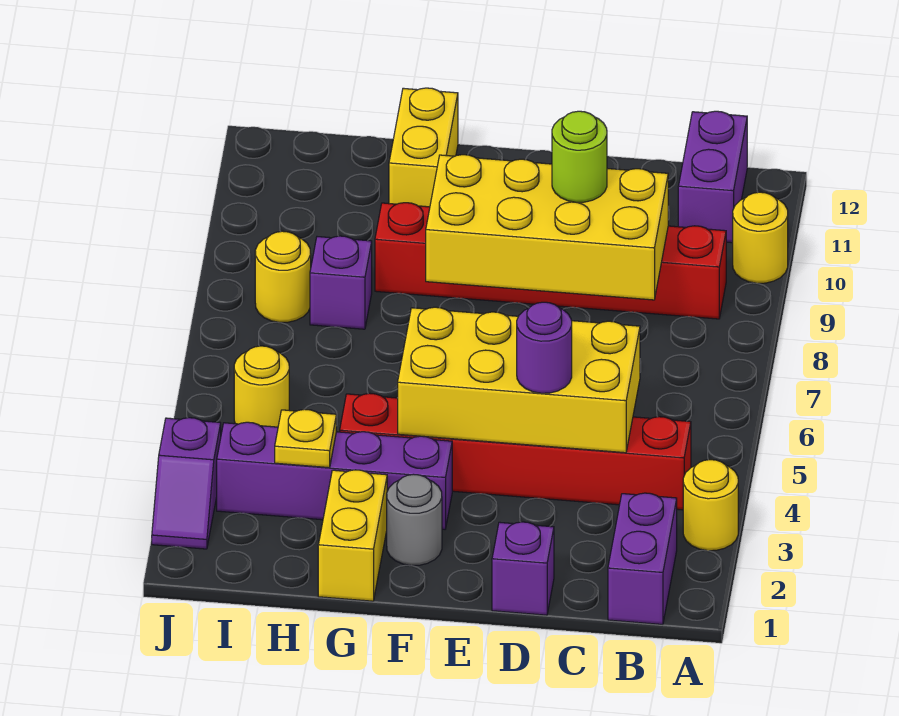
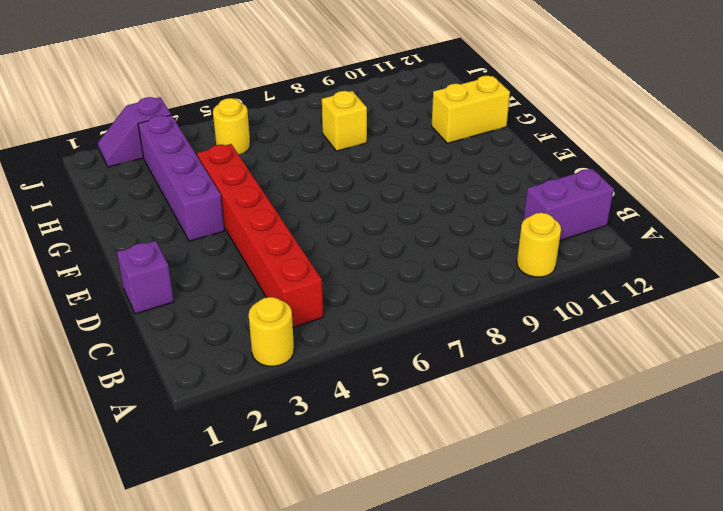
yellow 1x1 brick [322,91,367,151] -> purple 1x1 brick [310,236,372,329]
none -> purple 1x2 brick [608,493,677,625]
none -> red 1x6 brick [375,203,726,319]
none -> grey 1x1 round brick [387,474,442,566]

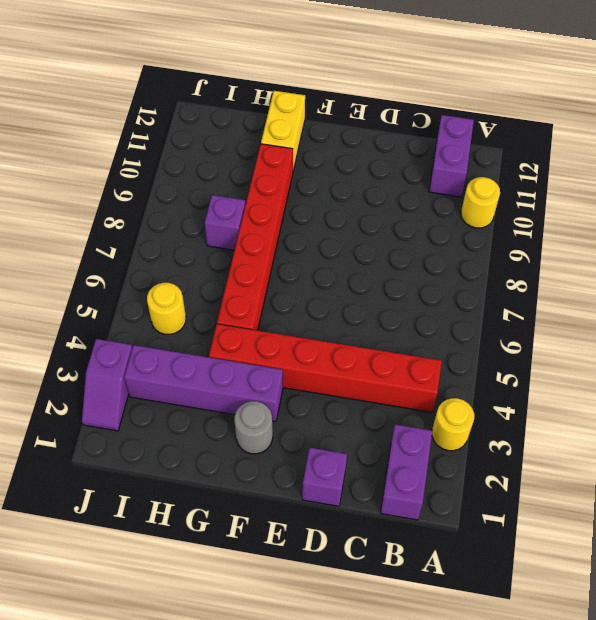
red 1x6 brick [217,144,293,331] -> red 1x6 brick turned to [375,203,726,319]
none -> yellow 1x2 brick [318,470,387,601]
none -> yellow 1x1 round brick [255,231,311,322]
none -> yellow 2x4 brick [398,307,640,453]

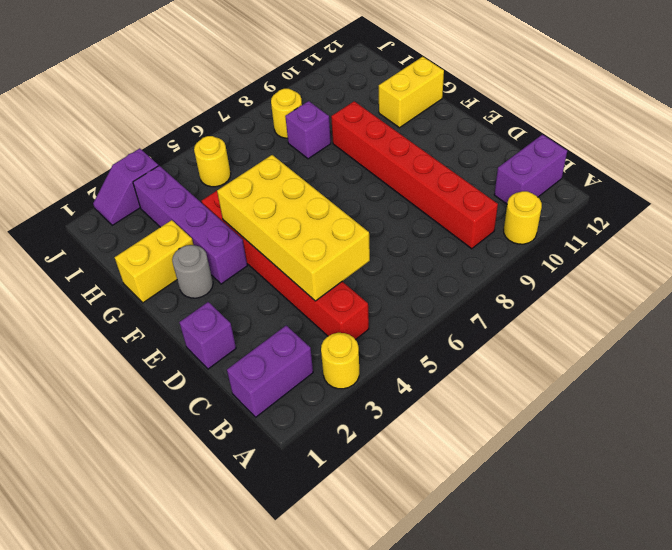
none -> yellow 2x4 brick [426,155,668,300]
none -> yellow 1x1 plate [275,409,336,468]
none -> purple 1x1 round brick [517,302,572,393]

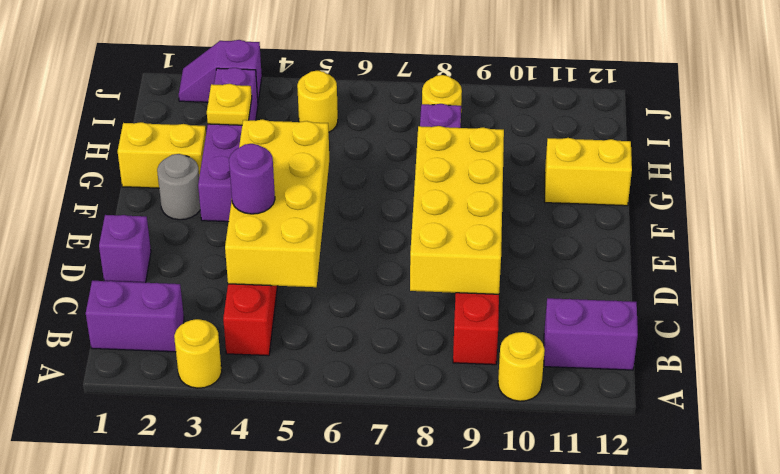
none -> lime 1x1 round brick [552,111,607,202]

